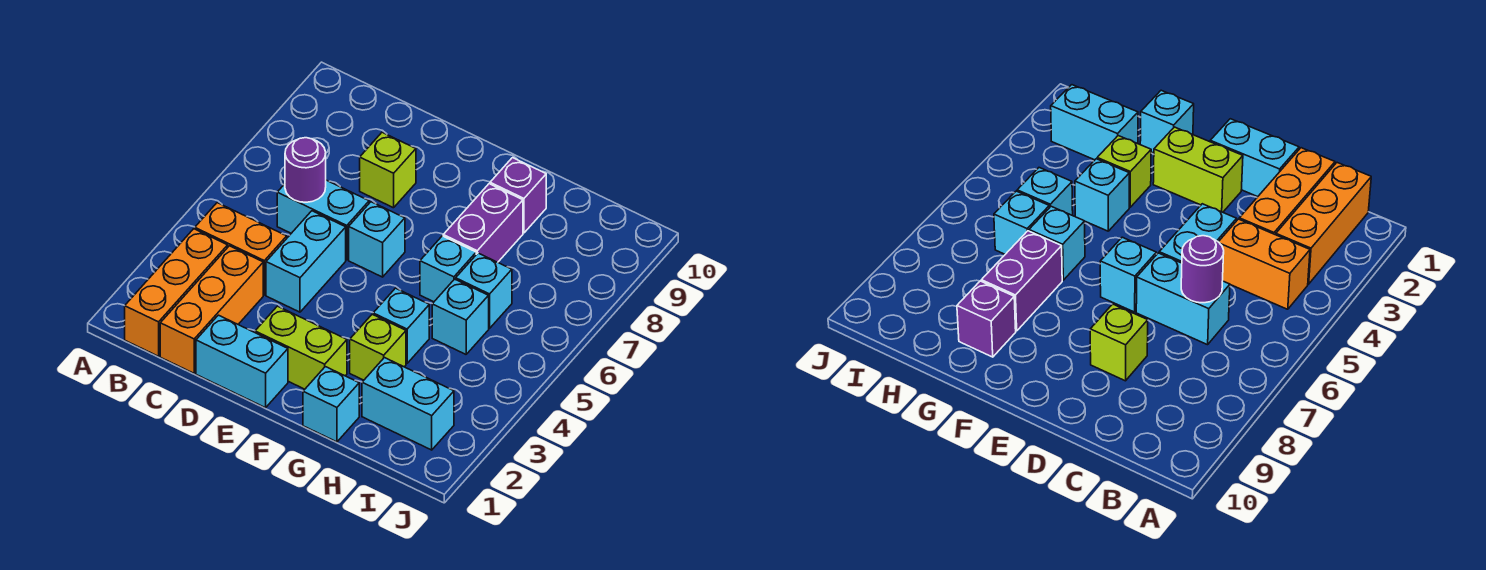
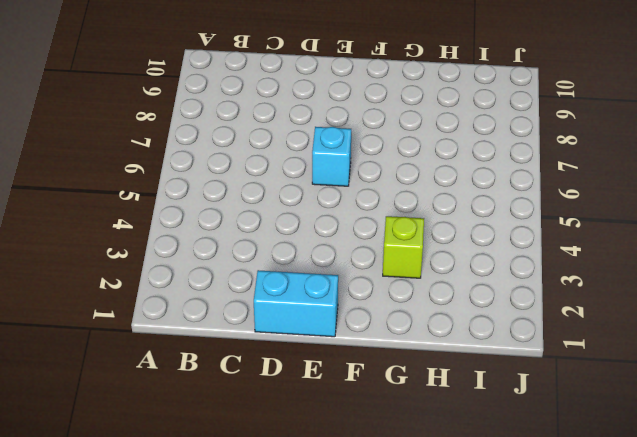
none -> orange 1x3 brick [125,229,228,356]
none -> orange 1x2 brick [195,203,287,295]
none -> orange 1x3 brick [160,246,263,373]

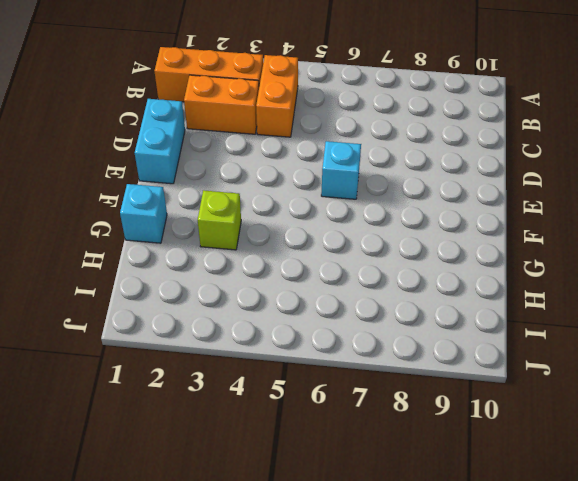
orange 1x2 brick [184,75,259,134] -> orange 1x3 brick [160,246,263,373]
none -> cyan 1x2 brick [277,180,369,260]
none -> cyan 1x2 brick [266,211,346,312]
none -> lime 1x1 brick [360,132,416,208]

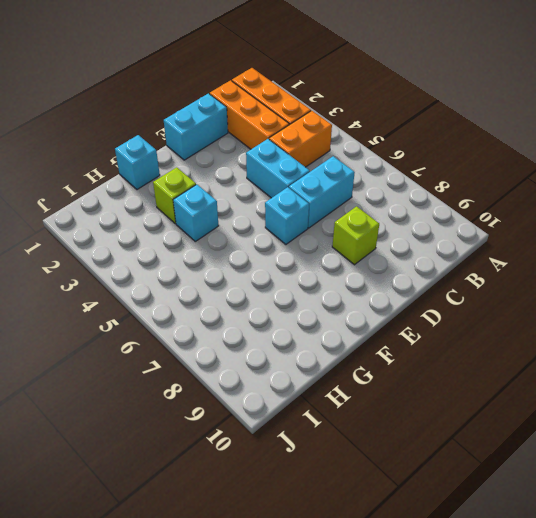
none -> lime 1x2 brick [255,306,347,389]
none -> cyan 1x1 brick [420,236,476,302]
none -> purple 1x2 brick [443,184,523,262]

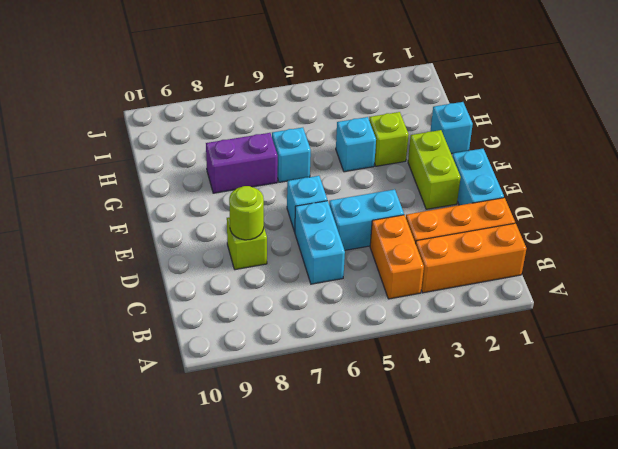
lime 1x1 round brick [229,186,264,240] -> none
none -> purple 1x1 brick [490,158,546,233]
none -> cyan 1x2 brick [362,358,454,450]
none -> cyan 1x1 brick [432,279,489,354]

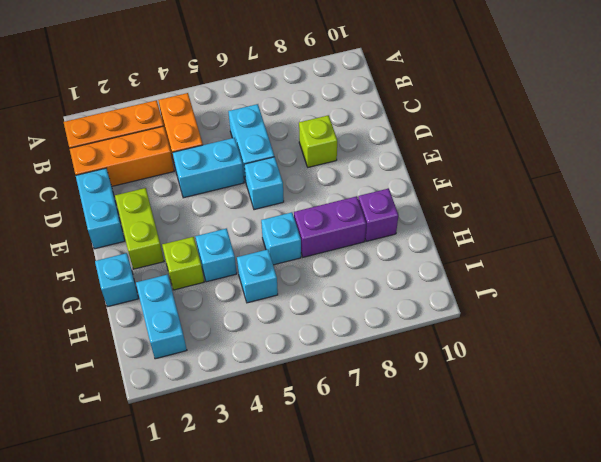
none -> cyan 1x1 brick [456,253,512,328]
none -> purple 1x1 round brick [285,138,326,202]

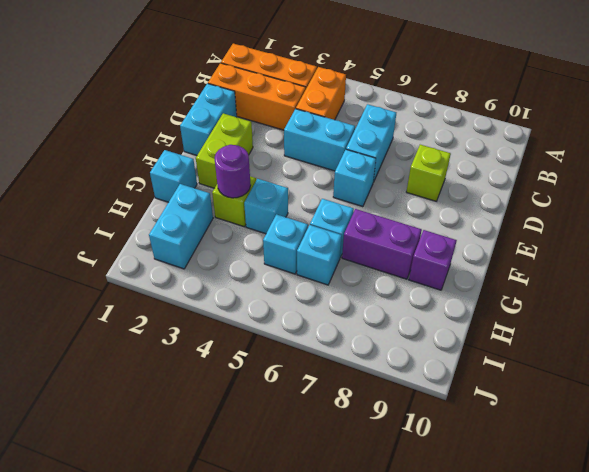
purple 1x1 round brick [215,145,251,198] -> purple 1x1 round brick moved to [285,138,326,202]

